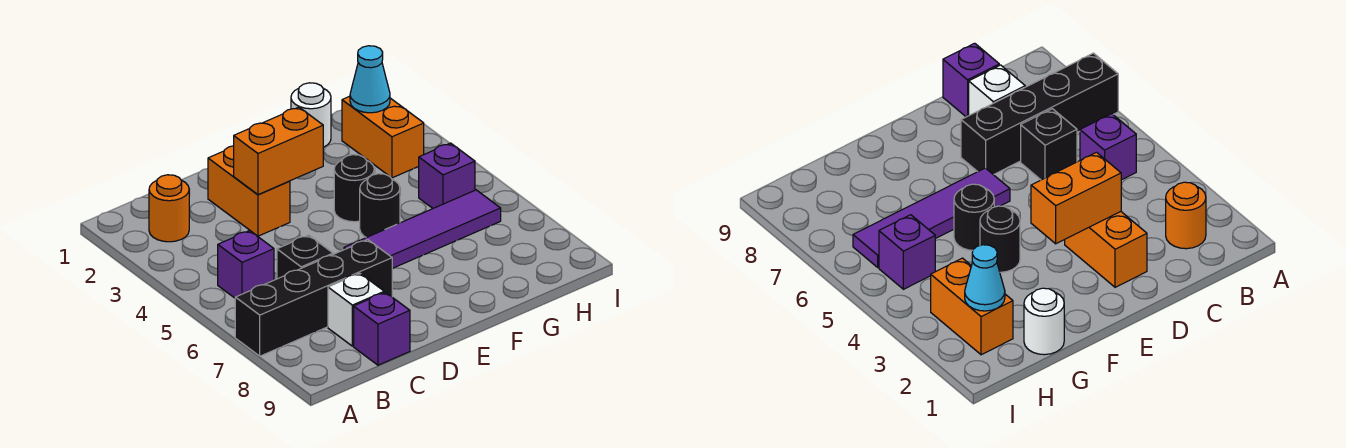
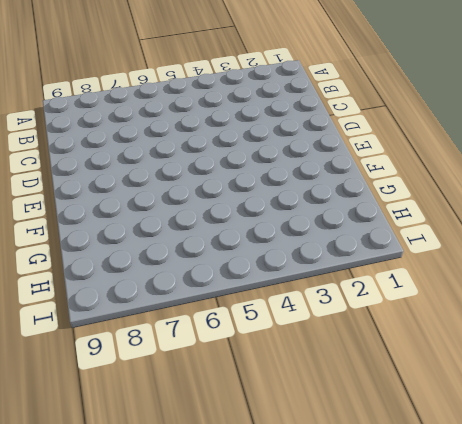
none -> black 1x4 brick [235,240,393,356]
none -> orange 1x1 round brick [149,175,189,242]
none -> purple 1x1 brick [218,231,274,298]

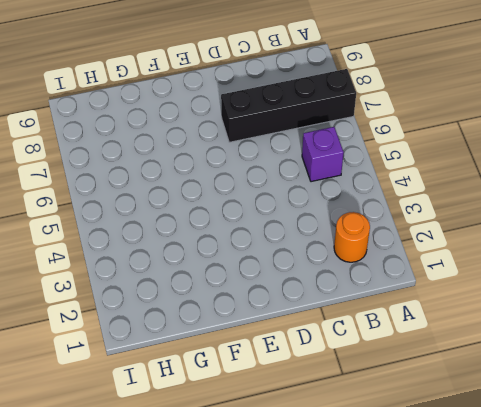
none -> black 1x1 brick [277,235,333,279]
none -> white 1x1 brick [328,273,384,346]
none -> purple 1x1 brick [354,292,410,365]

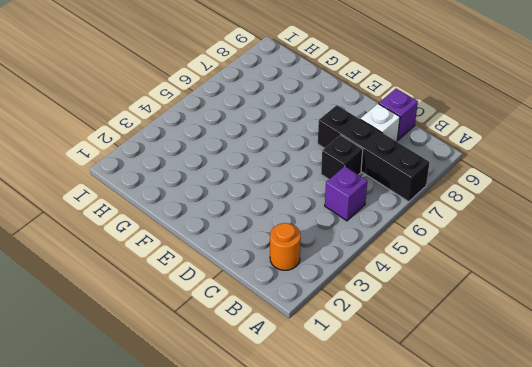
none -> orange 1x2 brick [208,146,290,236]
none -> purple 1x4 tile [344,190,501,268]
none -> black 1x1 round brick [334,155,374,222]

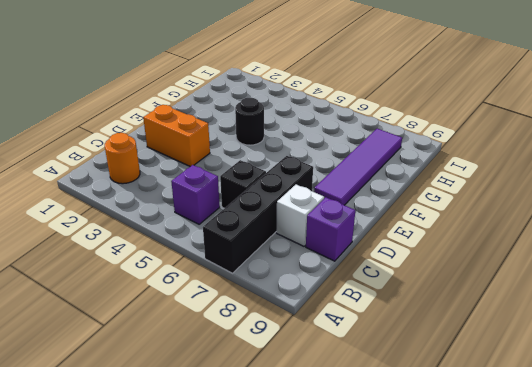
purple 1x4 tile [314,128,402,205] -> purple 1x4 tile moved to [344,190,501,268]
none -> black 1x1 round brick [360,174,400,238]
none -> white 1x1 round brick [291,83,331,147]
none -> orange 1x2 brick [342,96,424,178]

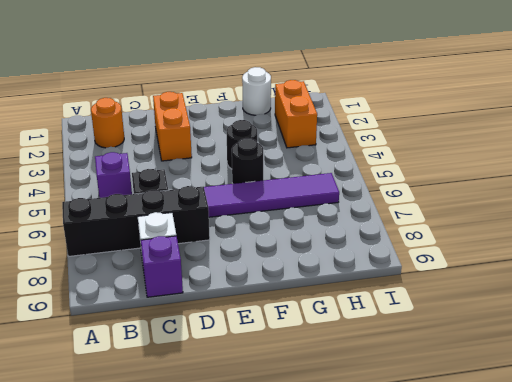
none -> purple 1x1 brick [419,143,475,208]
none -> orange 1x2 brick [234,107,323,195]
none -> cyan 1x1 cone [350,46,390,113]

